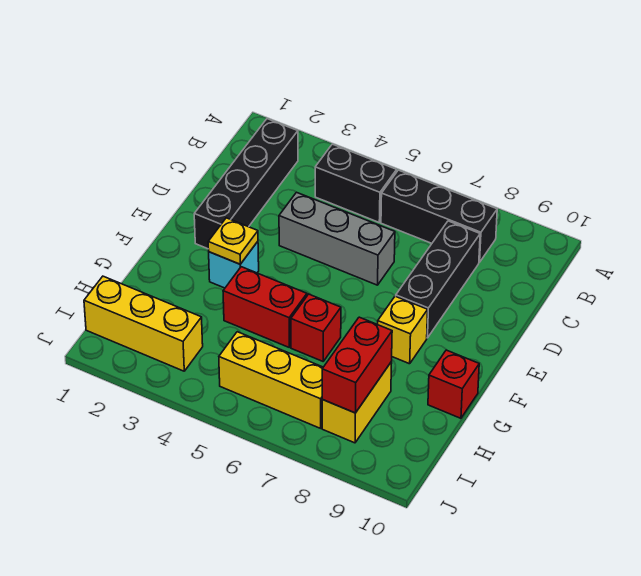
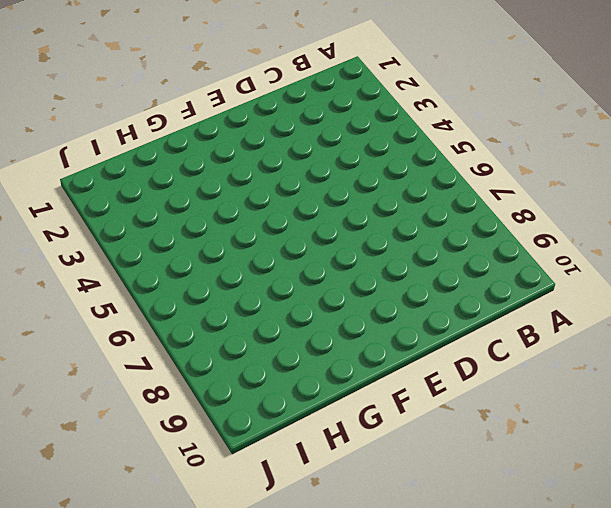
none -> black 1x4 brick [194,119,298,249]
none -> black 1x2 brick [315,144,397,222]
none -> black 1x3 brick [381,170,497,262]

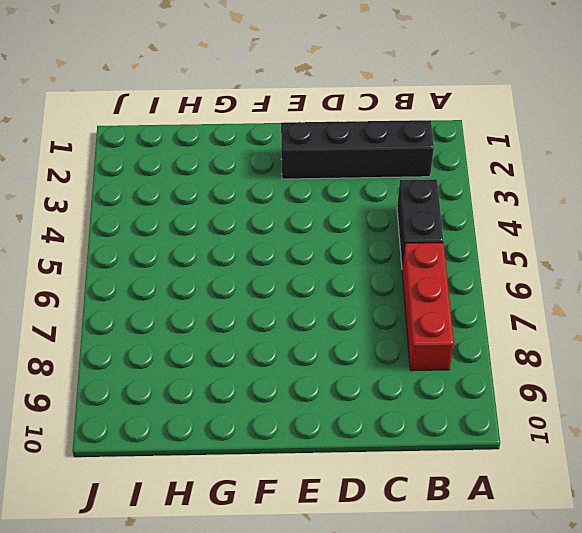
red 1x3 brick [402,243,454,371] -> black 1x3 brick [381,170,497,262]
none -> black 1x3 brick [396,221,480,338]
none -> grey 1x3 brick [279,192,395,285]
none -> cyan 1x1 brick [209,242,259,288]

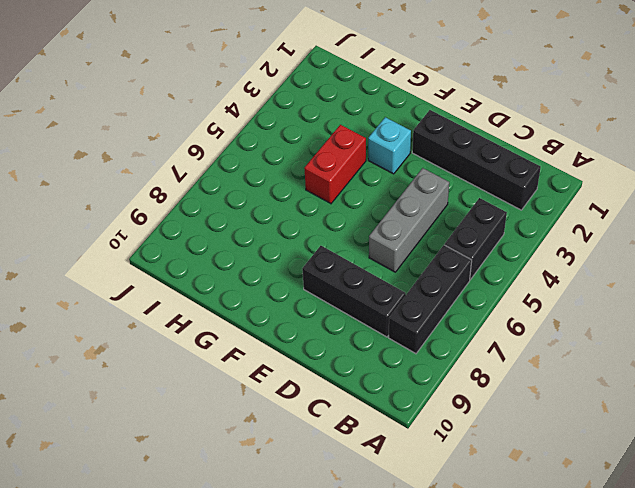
none -> yellow 1x1 brick [378,296,428,364]
none -> red 1x1 brick [291,294,341,361]
none -> red 1x1 brick [428,350,479,418]

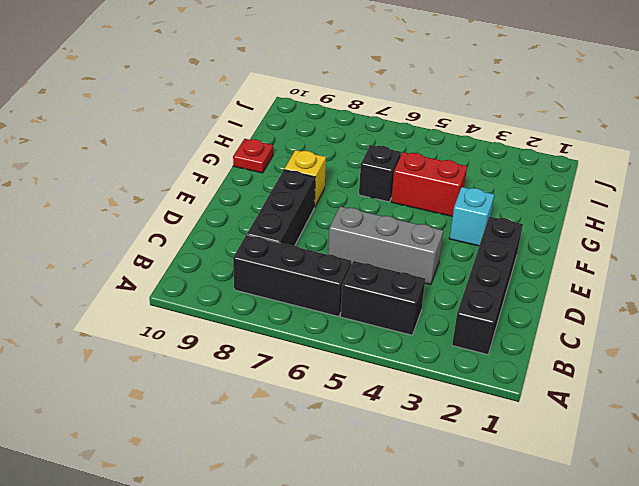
black 1x1 brick [359,145,401,202] -> red 1x1 brick [291,294,341,361]
red 1x1 plate [233,139,273,173] -> red 1x1 brick [428,350,479,418]
none -> yellow 1x2 brick [322,362,392,443]
none -> yellow 1x3 brick [84,276,203,371]
none -> yellow 1x3 brick [219,332,323,428]

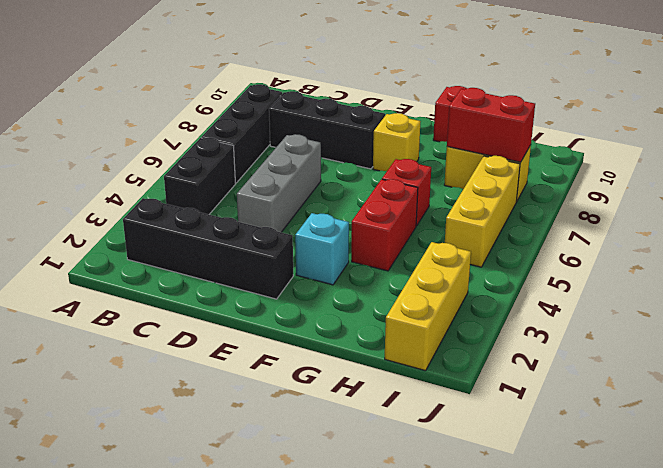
none -> yellow 1x1 plate [208,218,258,264]

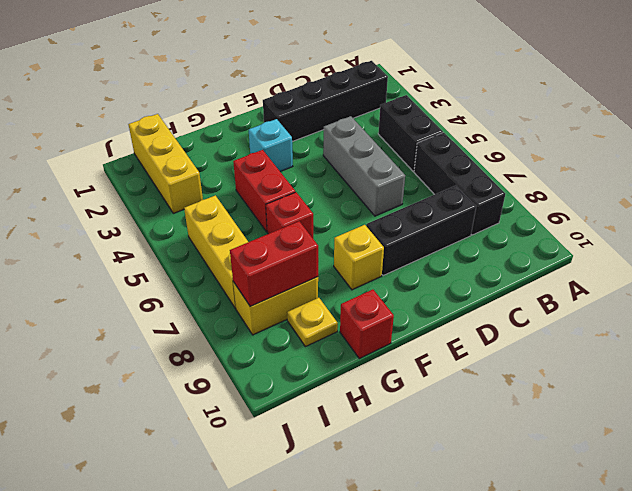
yellow 1x1 plate [287,298,338,347] -> yellow 1x1 plate moved to [208,218,258,264]

